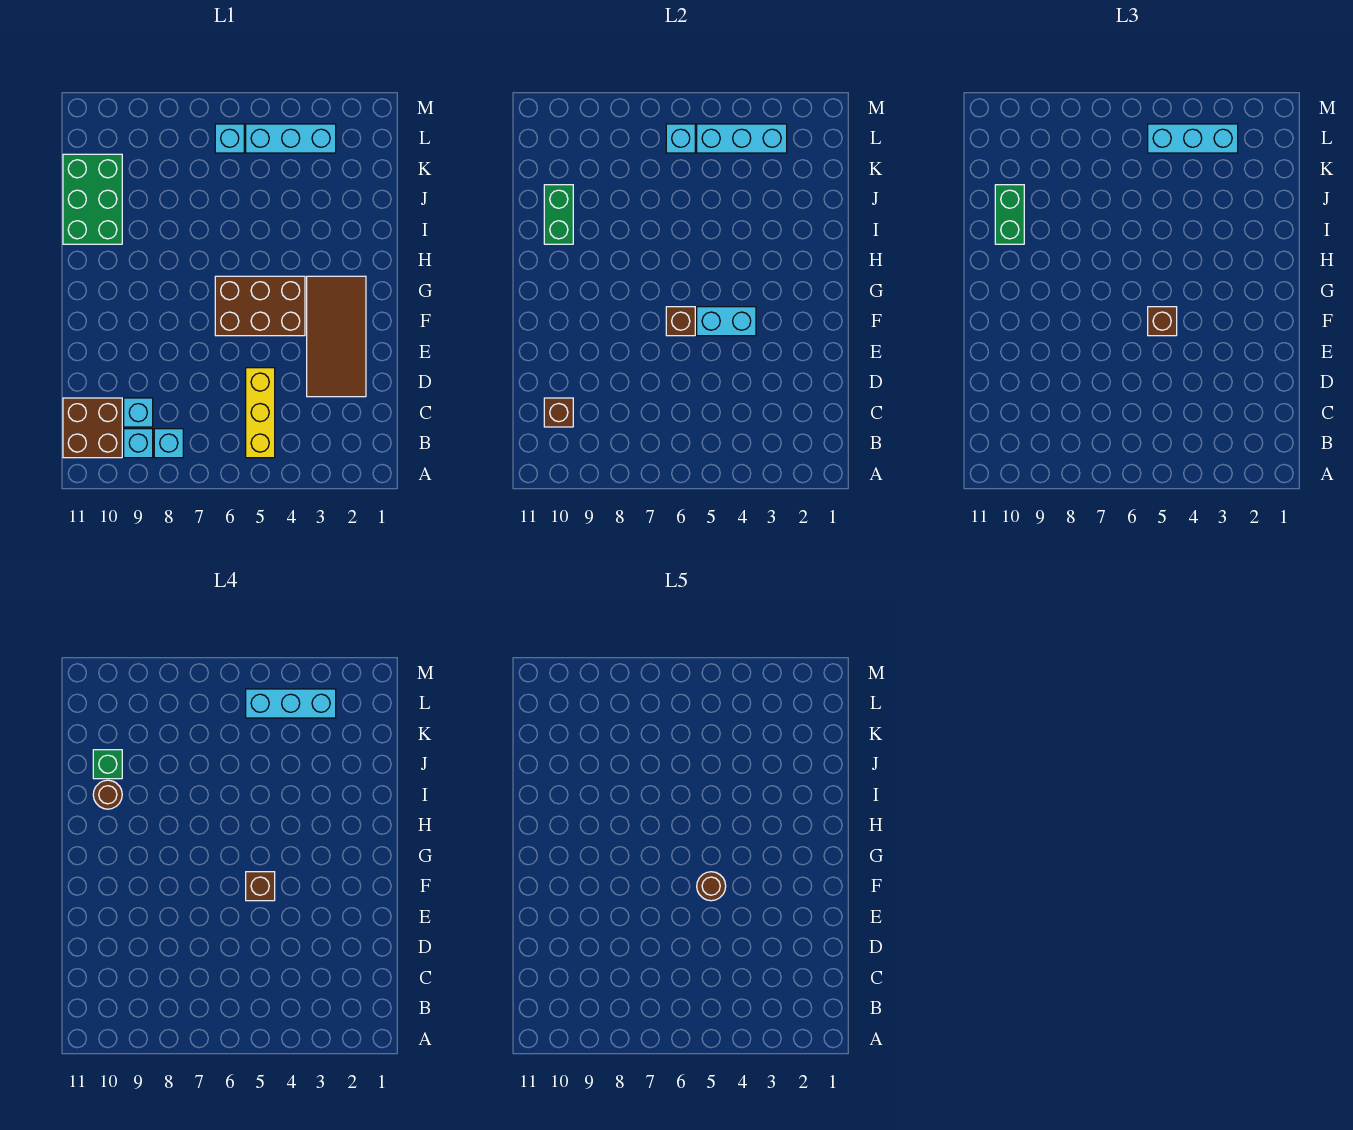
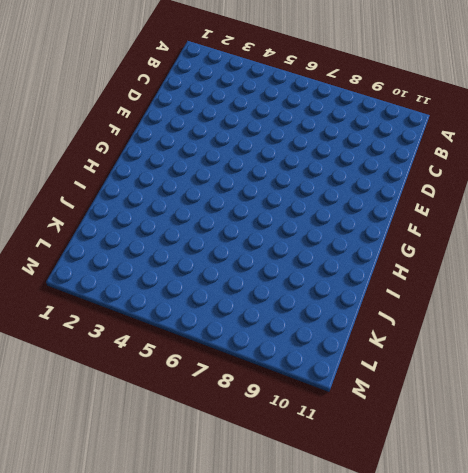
none -> yellow 1x3 brick [246,368,275,458]
none -> cyan 1x1 brick [154,429,183,458]
none -> cyan 1x1 brick [124,429,153,458]

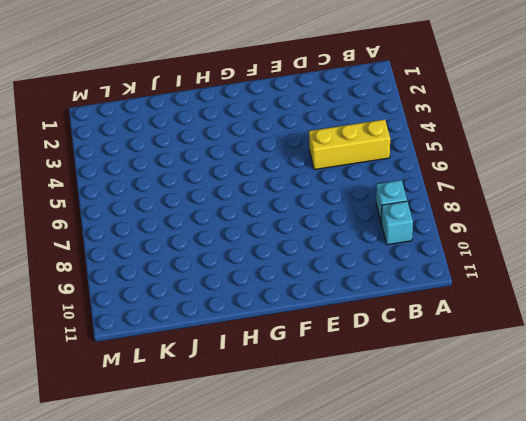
none -> brown 2x2 brick [63,398,122,458]
none -> cyan 1x1 brick [124,398,153,427]
none -> brown 2x4 tile [307,276,366,397]

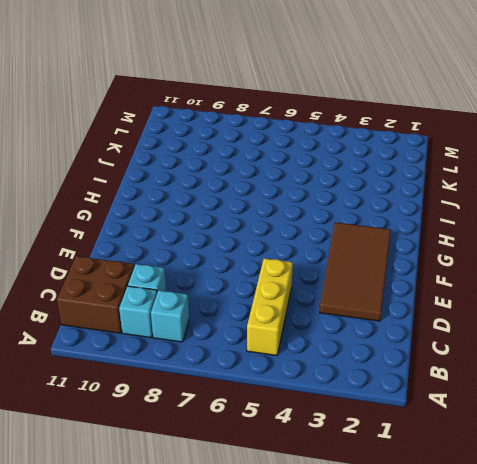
none -> brown 2x3 brick [215,276,305,336]
none -> green 2x3 brick [63,154,122,244]
none -> cyan 1x3 brick [246,124,336,153]

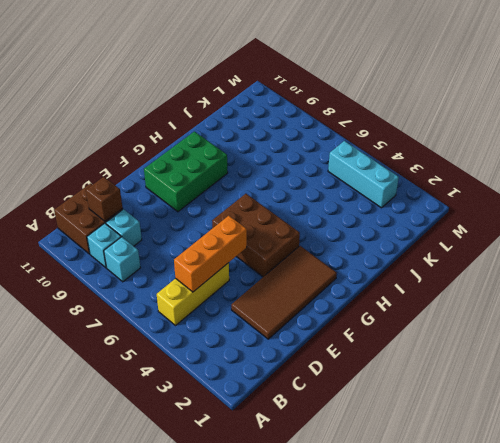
orange 1x3 brick [174,216,247,292] -> none
green 2x3 brick [144,132,228,212] -> green 2x3 brick moved to [63,154,122,244]
none -> cyan 1x1 brick [215,124,244,153]
none -> cyan 1x2 brick [697,307,756,336]
none -> brown 1x1 brick [666,307,695,336]

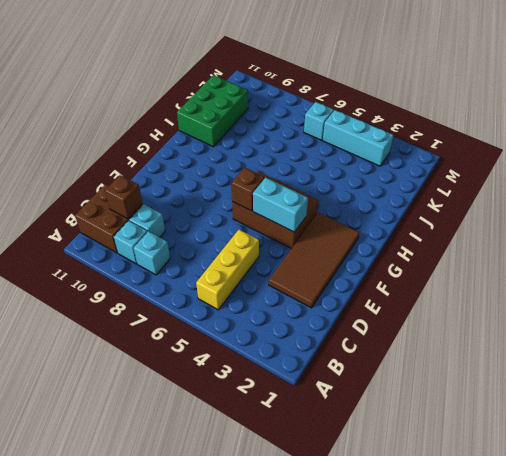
none -> green 1x2 brick [544,185,573,244]
none -> cyan 1x3 brick [697,124,787,153]
none -> cyan 1x1 brick [666,124,695,153]

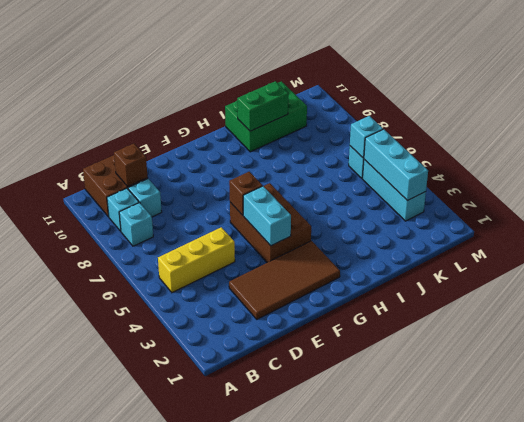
none -> brown 1x1 brick [1148,307,1177,336]
none -> green 1x2 brick [995,185,1024,244]
none -> cyan 1x3 brick [1148,124,1238,153]

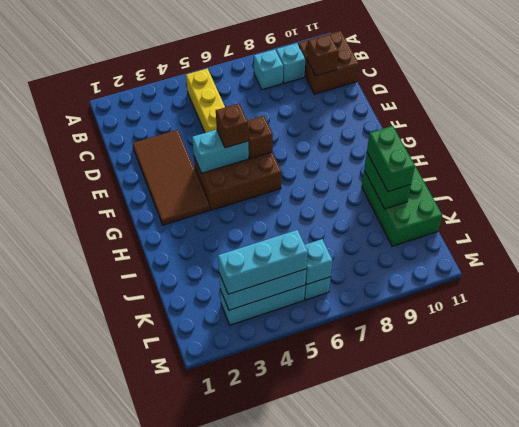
none -> cyan 1x1 brick [124,398,153,427]
none -> brown 1x1 brick [246,872,275,901]
none -> brown 1x1 round brick [93,780,122,809]

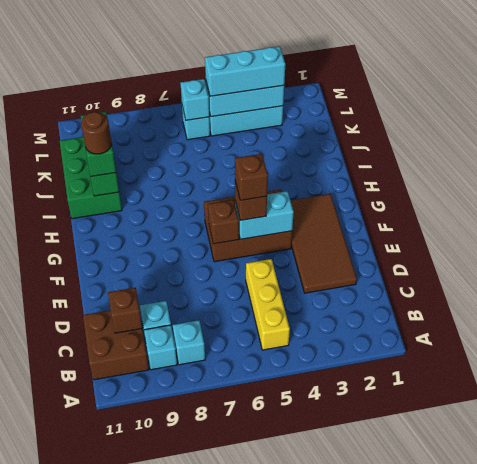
none -> green 1x1 brick [93,750,122,779]
none -> cyan 1x3 brick [246,689,336,718]
none -> brown 1x1 round brick [697,872,726,901]

